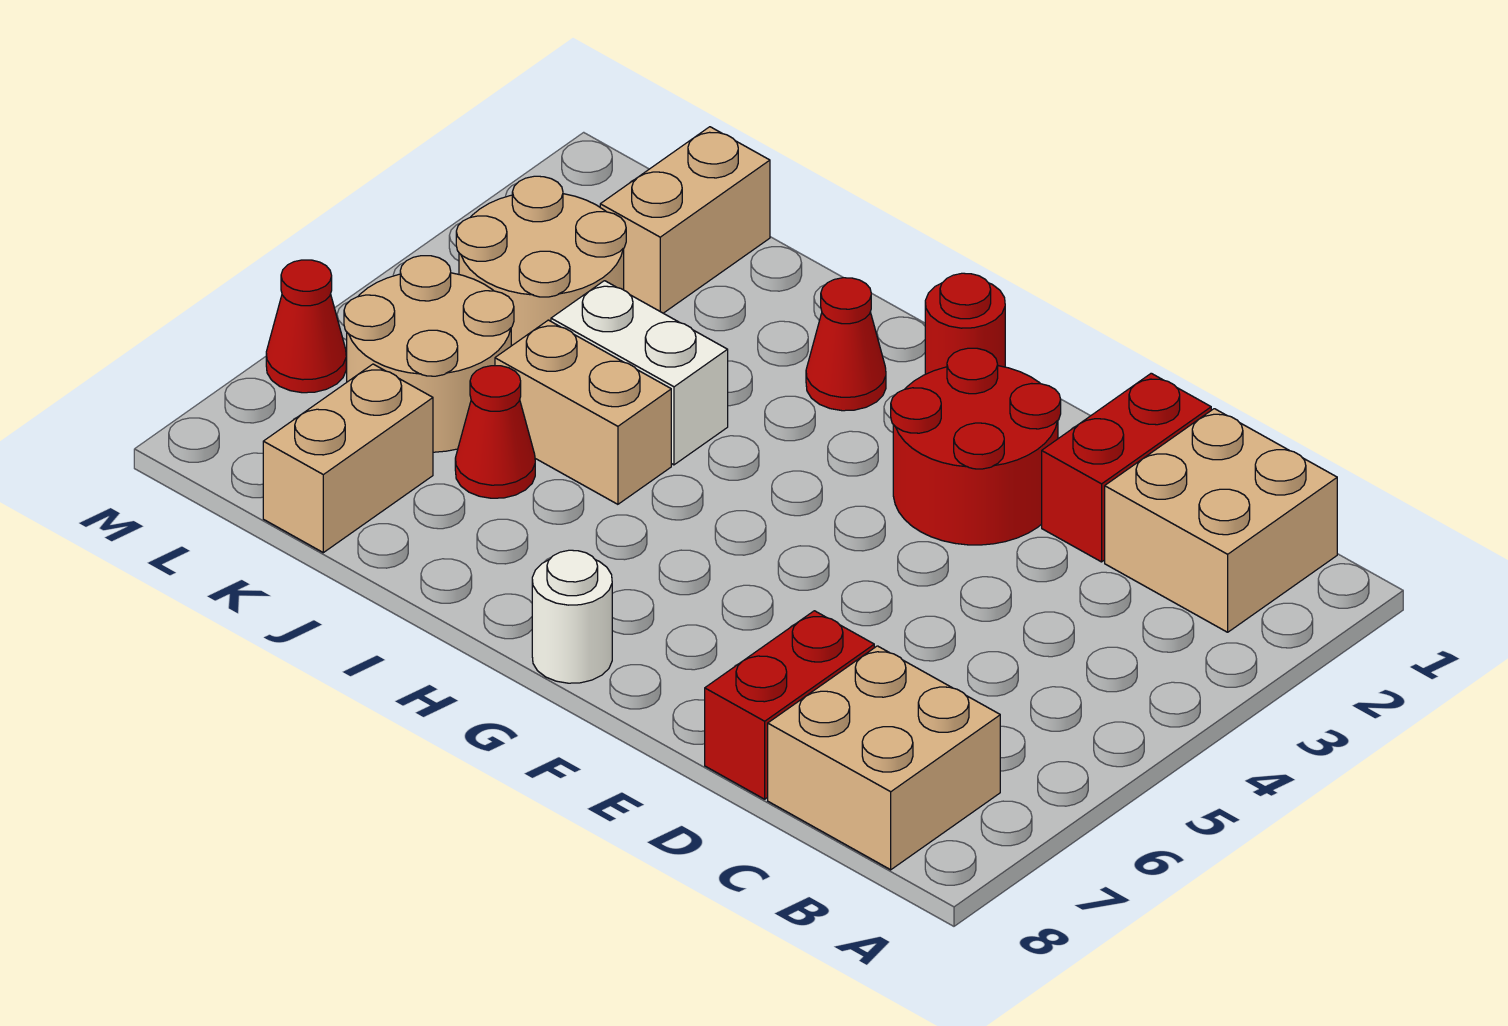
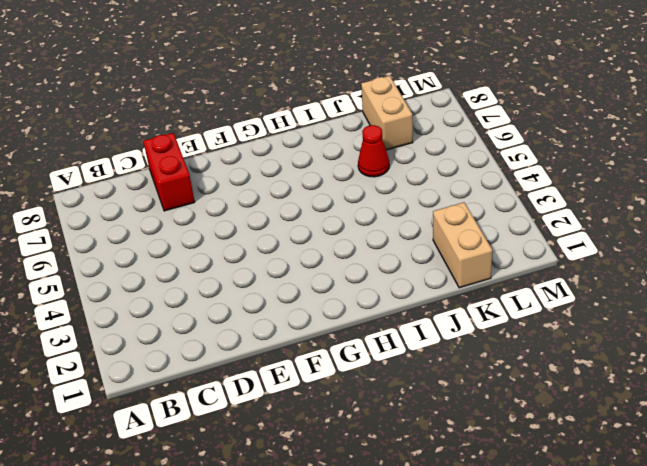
none -> tan 2x2 brick [1105,409,1337,632]
none -> tan 2x2 brick [768,646,1000,870]
none -> red 1x2 brick [1042,373,1211,562]

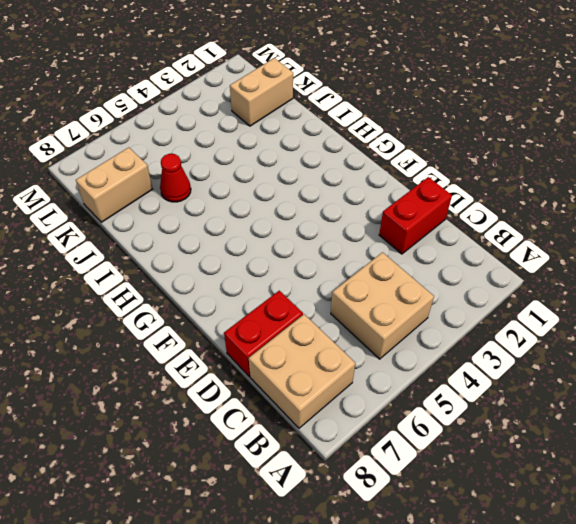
tan 2x2 brick [331,252,434,359] -> tan 2x2 brick moved to [1105,409,1337,632]
none -> red 2x2 round brick [891,348,1061,545]
none -> red 1x1 round brick [925,273,1005,374]
none -> white 1x1 round brick [532,550,612,683]

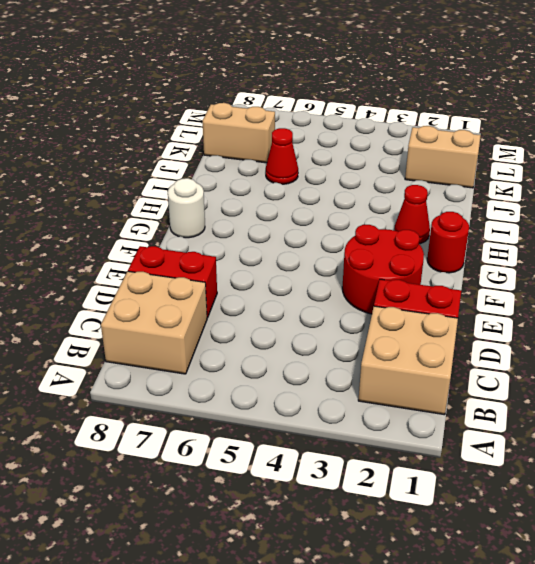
none -> white 1x2 brick [551,281,728,465]
none -> tan 1x2 brick [495,320,671,504]
none -> tan 2x2 round brick [456,176,626,346]

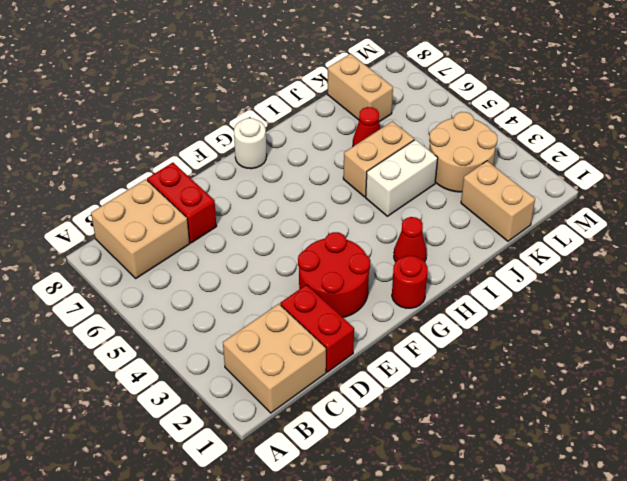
none -> tan 2x2 round brick [344,256,514,452]
none -> red 1x1 cone [266,260,346,393]

